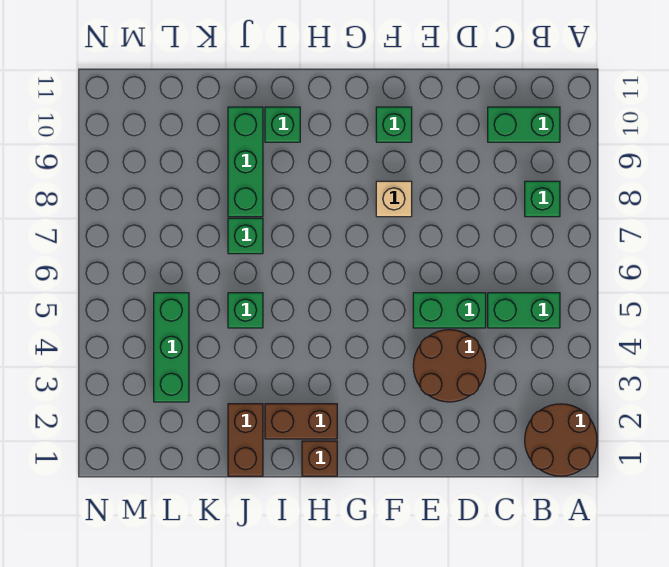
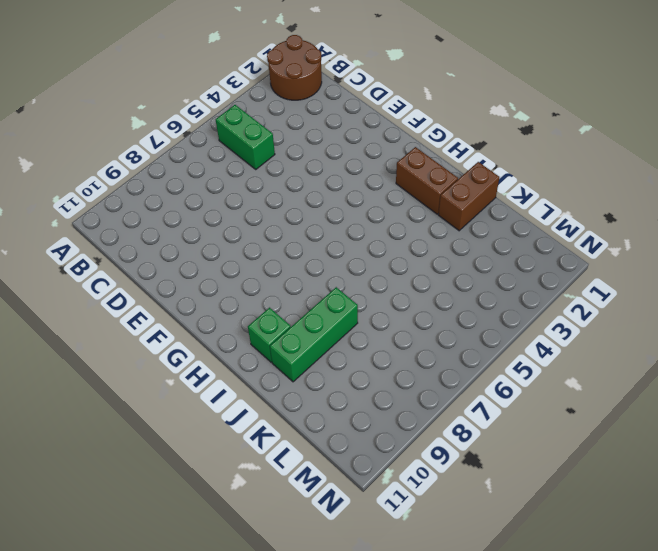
none -> green 1x1 brick [525,181,560,217]
none -> green 1x2 brick [488,107,560,142]
none -> brown 2x2 round brick [413,330,486,402]

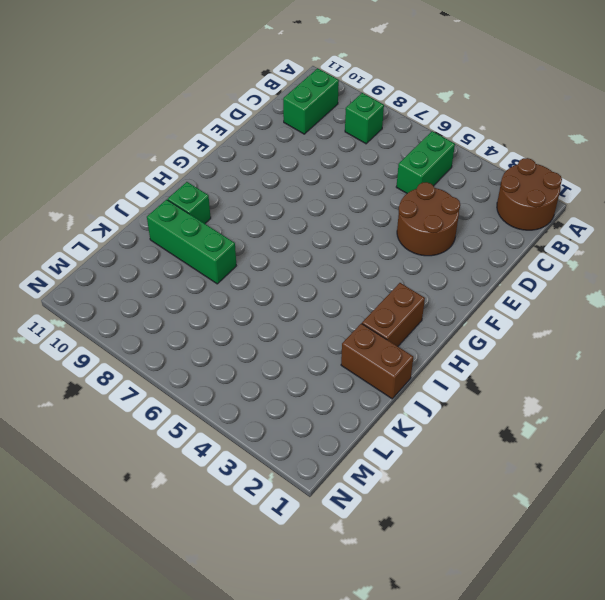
none -> green 1x2 brick [413,293,486,328]
none -> tan 1x1 brick [376,181,412,217]
none -> green 1x1 brick [376,107,412,142]

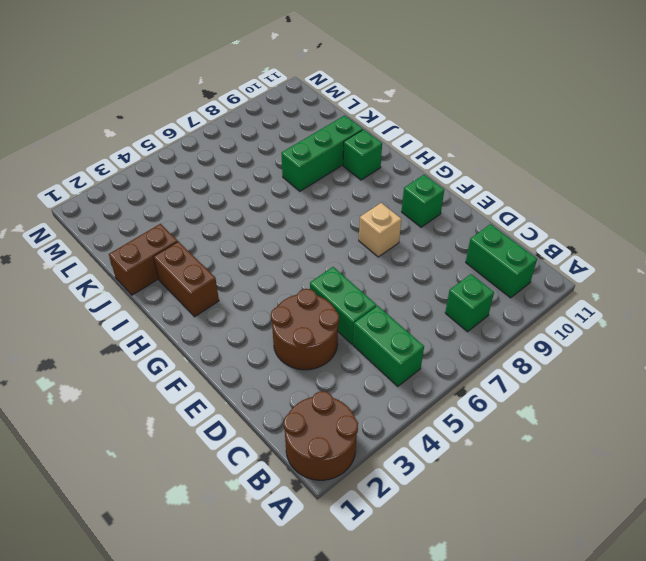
none -> brown 1x1 brick [302,441,337,476]
none -> green 1x1 brick [228,293,263,328]
none -> green 1x1 brick [228,218,263,254]

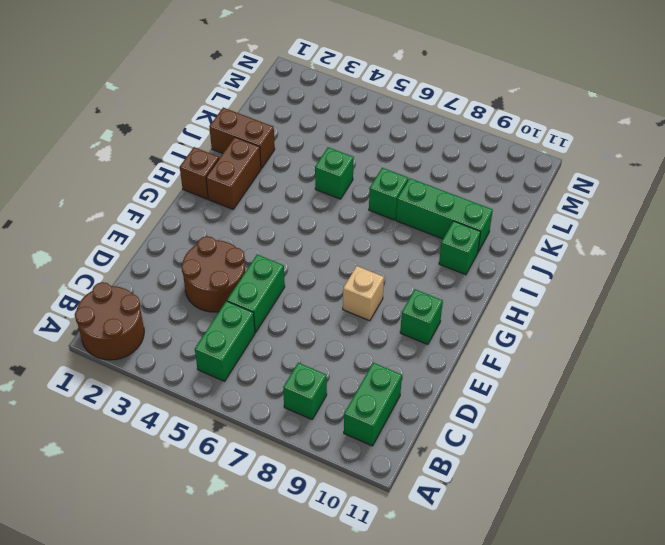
none -> green 1x3 brick [154,293,189,402]

